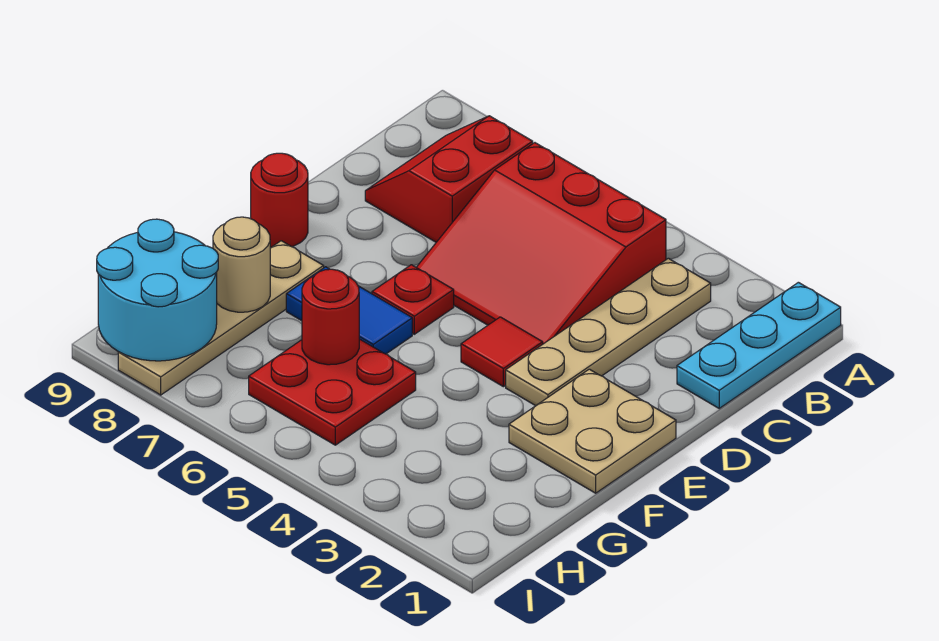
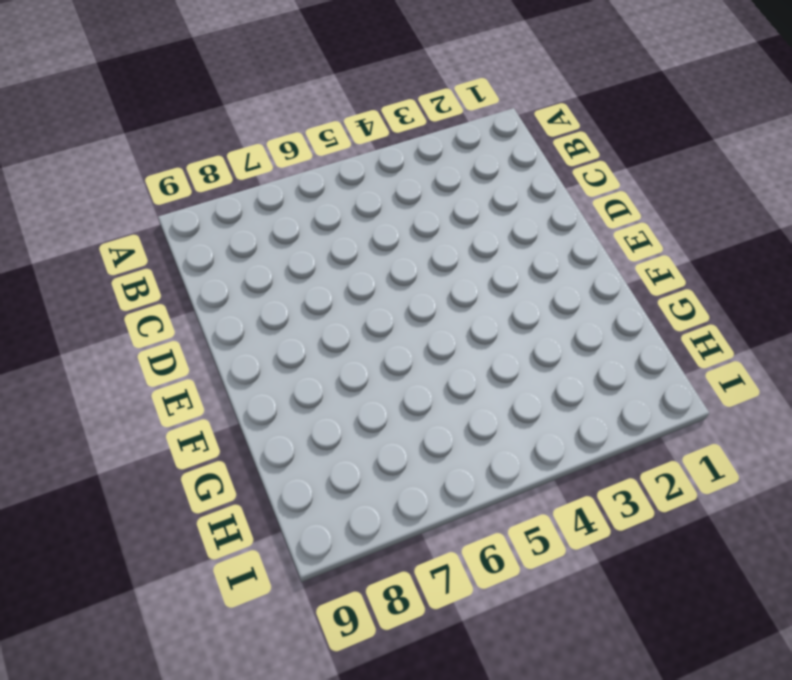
none -> cyan 1x3 plate [677,282,841,408]
none -> tan 1x4 plate [506,258,711,406]
none -> red 3x3 slope [416,143,666,344]

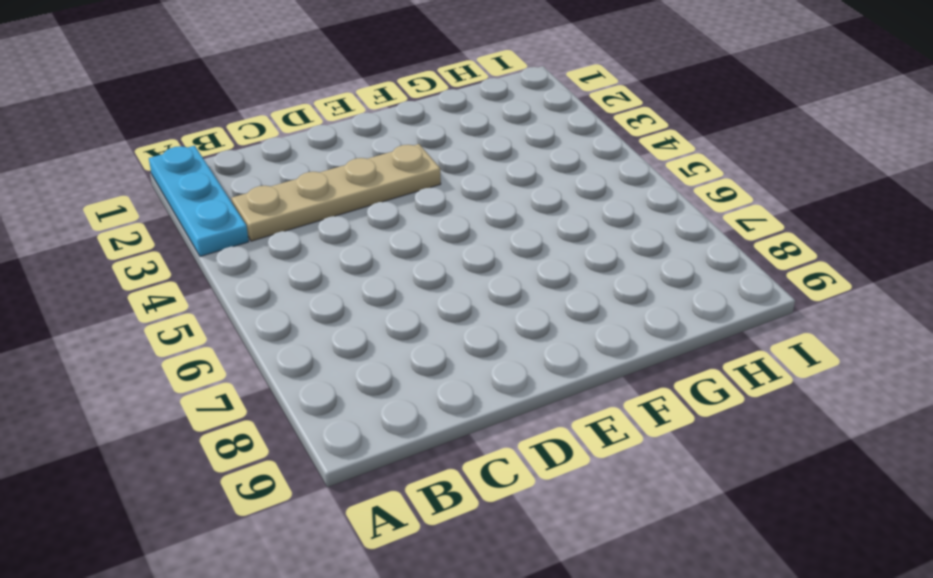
cyan 1x3 plate [149,146,249,256] -> cyan 1x3 plate turned to [677,282,841,408]
none -> red 3x3 slope [416,143,666,344]
none -> red 2x2 slope [365,116,533,242]
none -> tan 2x2 plate [509,369,676,493]

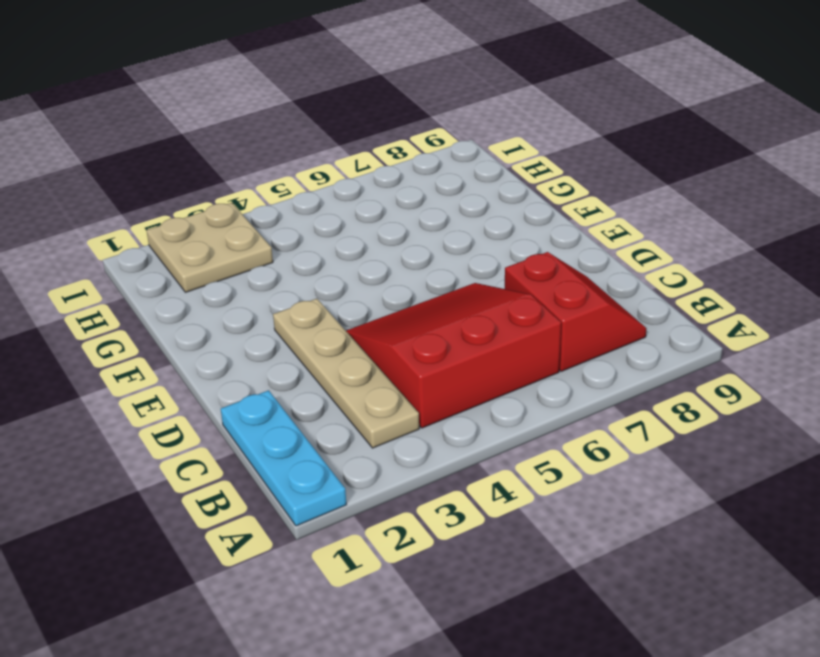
tan 2x2 plate [147,203,273,292] -> tan 2x2 plate moved to [509,369,676,493]
none -> red 1x1 tile [461,317,543,387]
none -> red 1x1 plate [372,265,454,334]
none -> red 1x1 round brick [251,153,308,248]

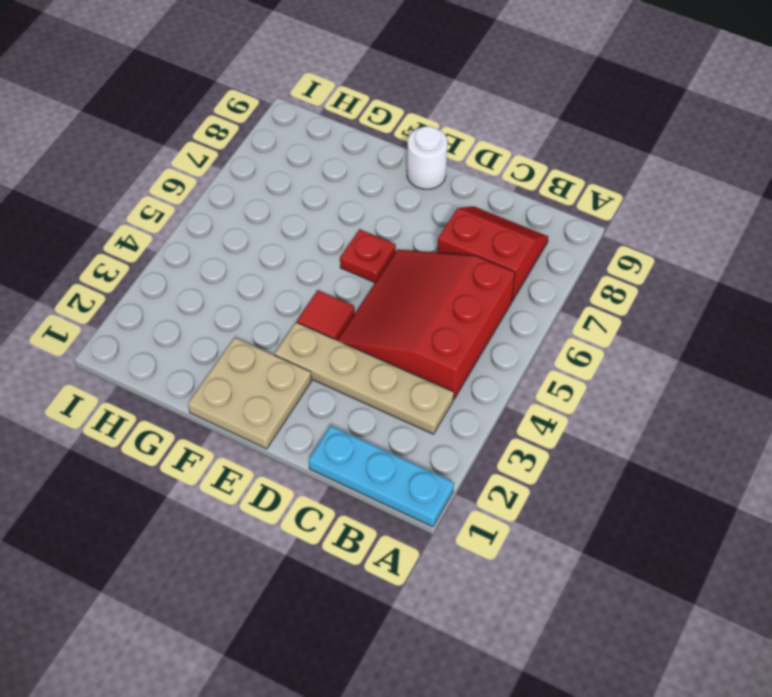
white 1x1 round brick [407,126,447,189] -> red 1x1 round brick [251,153,308,248]
none -> blue 1x2 tile [286,267,412,354]
none -> tan 1x4 plate [118,241,324,395]
none -> red 2x2 plate [249,339,416,445]

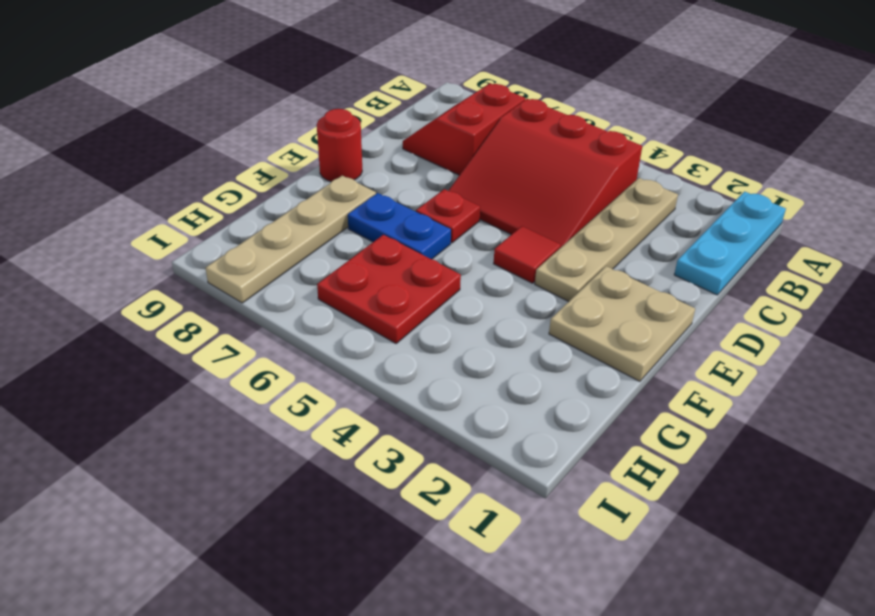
blue 1x2 plate [348,193,451,259] -> blue 1x2 tile [286,267,412,354]
none -> red 1x1 round brick [302,269,359,365]
none -> tan 1x1 round brick [213,217,270,312]
none -> cyan 2x2 round brick [97,219,218,361]

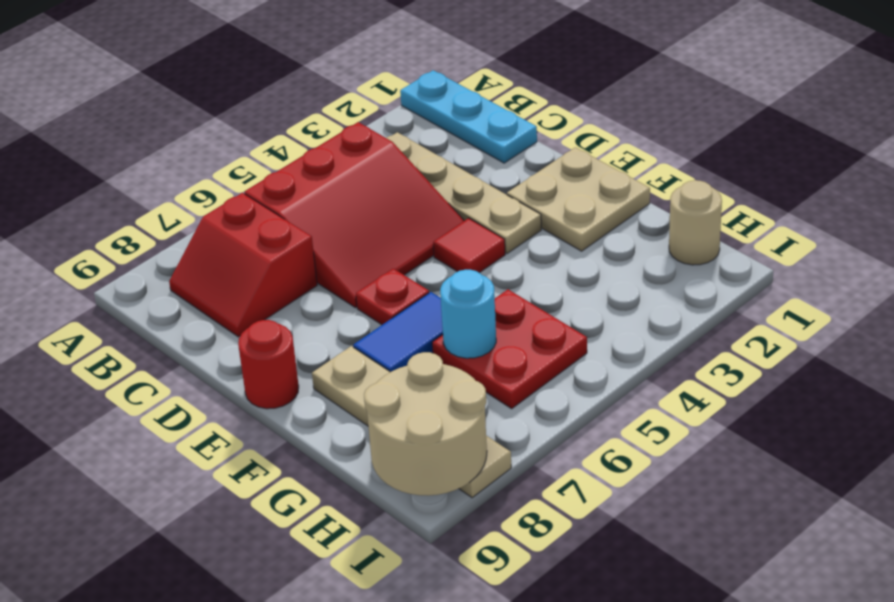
cyan 1x1 round brick [440,270,496,358] -> red 1x1 round brick [302,269,359,365]
tan 1x1 round brick [669,180,722,265] -> tan 1x1 round brick moved to [213,217,270,312]
tan 2x2 round brick [364,352,487,496] -> cyan 2x2 round brick [97,219,218,361]

